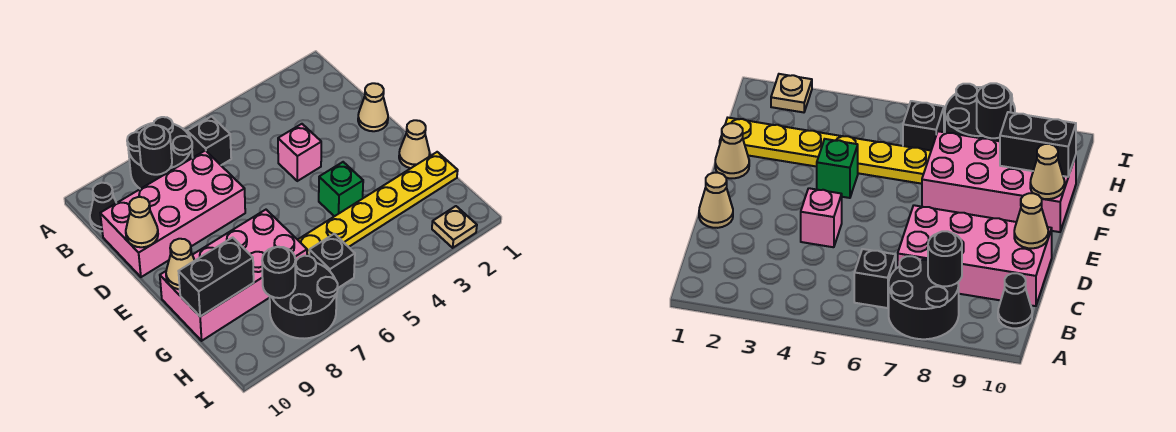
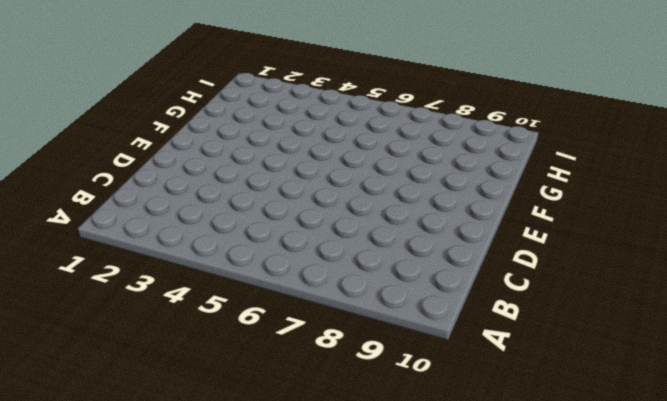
none -> black 2x2 round brick [127,117,193,189]
none -> black 1x1 brick [187,116,231,165]
none -> black 1x1 cone [90,183,116,231]

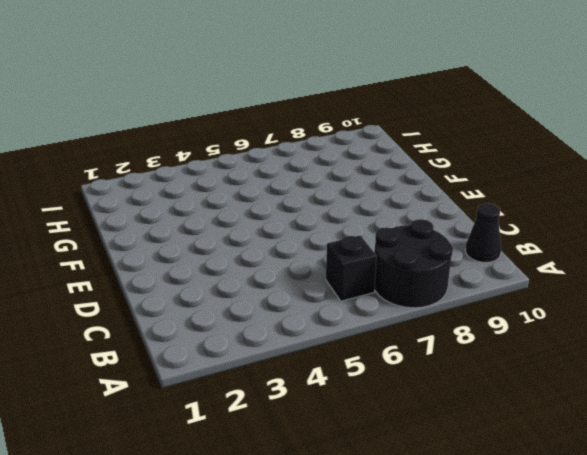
none -> pink 2x4 brick [100,151,245,277]
none -> tan 1x1 cone [358,83,388,131]
none -> pink 1x1 brick [278,124,321,181]

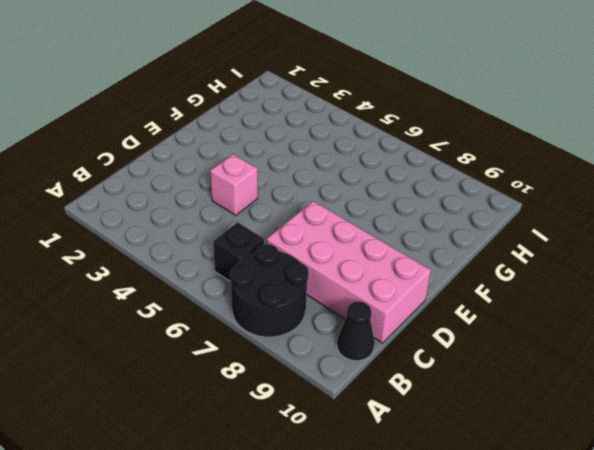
none -> tan 1x1 cone [358,83,388,131]
none -> tan 1x1 cone [399,120,430,168]
none -> green 1x1 brick [319,162,363,216]

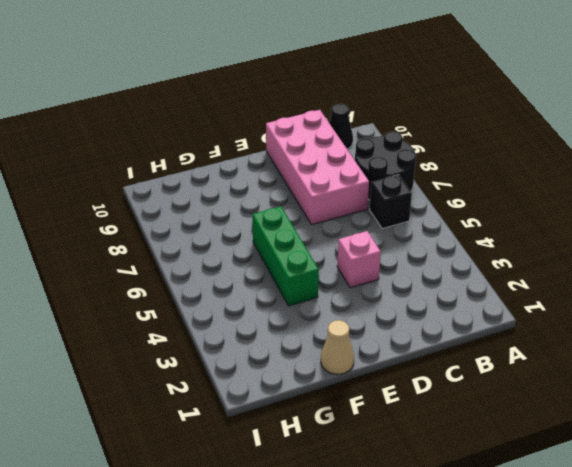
green 1x3 brick [252,206,319,306] -> green 1x1 brick [319,162,363,216]
none -> tan 1x1 cone [358,83,388,131]
none -> pink 2x4 brick [160,210,307,341]
none -> yellow 1x6 plate [298,152,458,256]

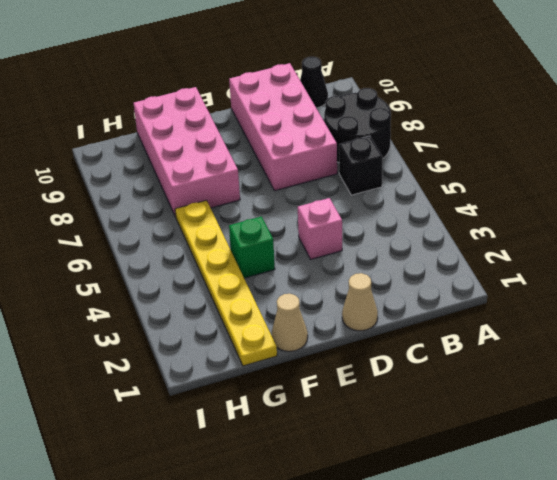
none -> black 1x1 brick [309,234,355,288]
none -> black 2x2 round brick [270,256,338,339]
none -> tan 1x1 plate [432,206,477,248]

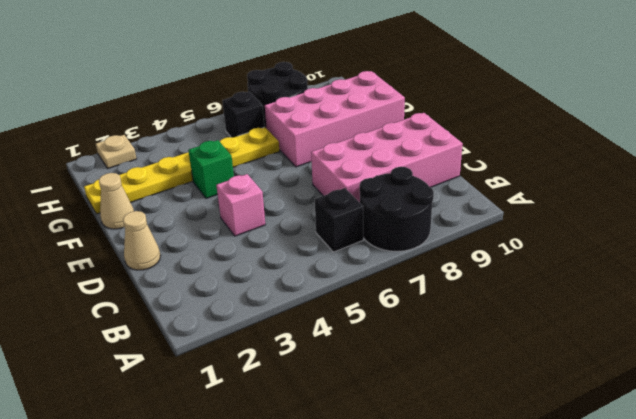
none -> black 1x1 cone [90,183,116,231]
none -> black 1x1 round brick [139,125,172,175]
none -> tan 1x1 cone [126,197,158,247]

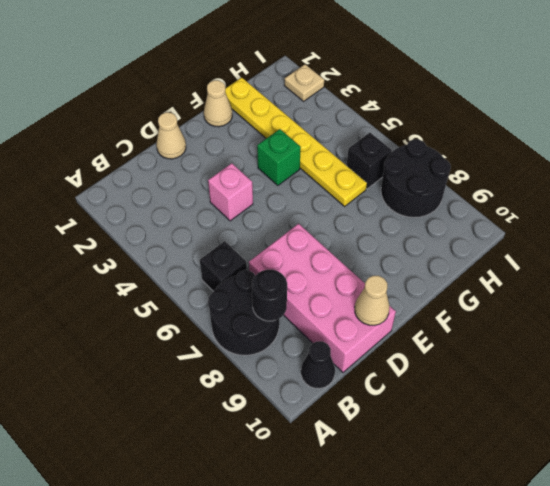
none -> pink 2x4 brick [160,210,307,341]
none -> tan 1x1 cone [166,239,195,289]
none -> black 1x2 brick [179,237,254,317]

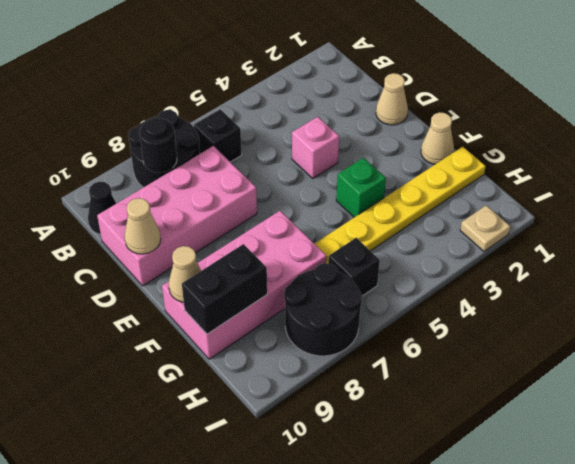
none -> black 1x1 round brick [262,247,295,298]

